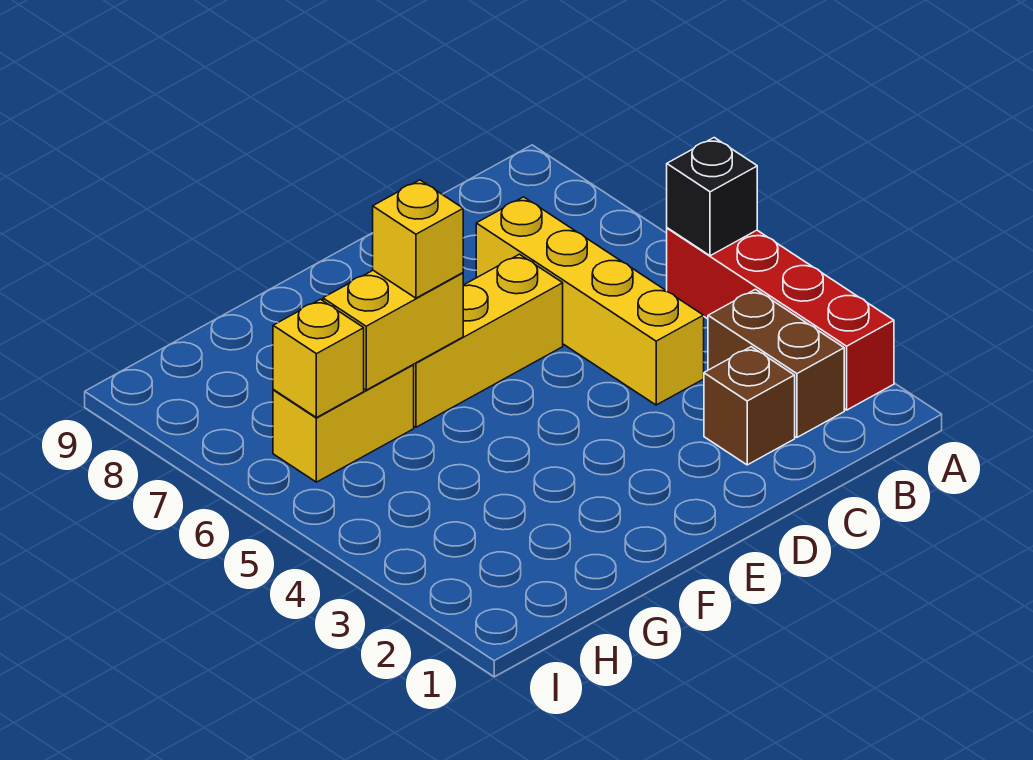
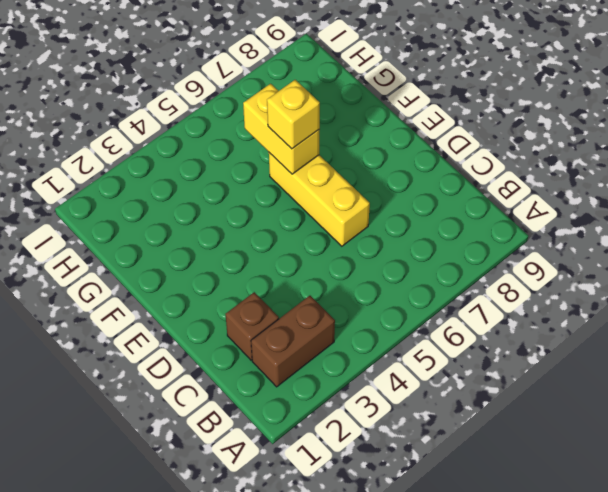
none -> red 1x4 brick [667,228,894,410]
none -> yellow 1x4 brick [476,197,704,405]

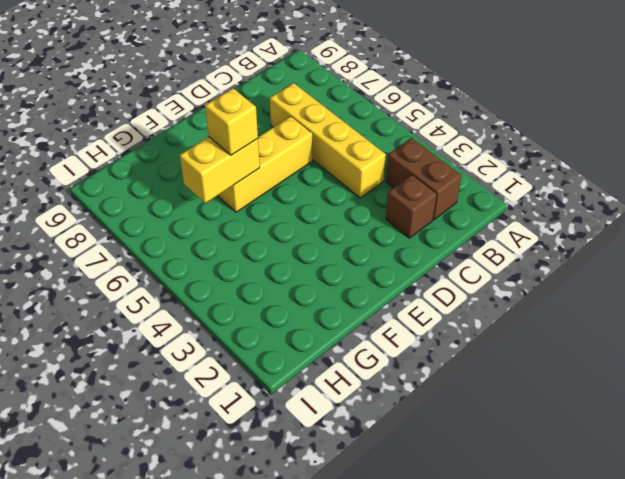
none -> red 1x4 brick [667,228,894,410]
none -> yellow 1x2 brick [273,365,414,482]

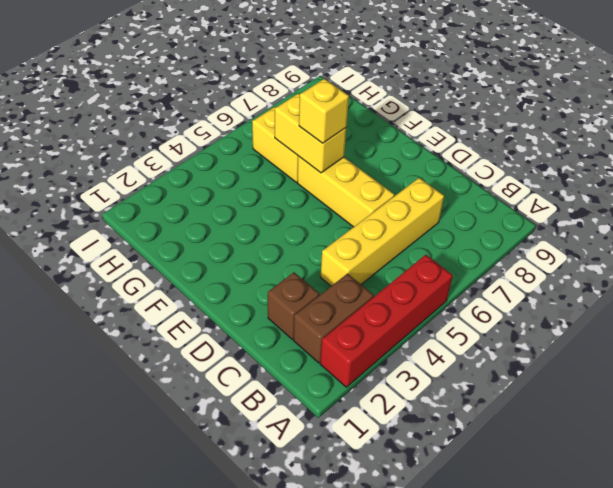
none -> black 1x1 brick [667,138,757,256]
none -> yellow 1x1 brick [273,299,364,418]

